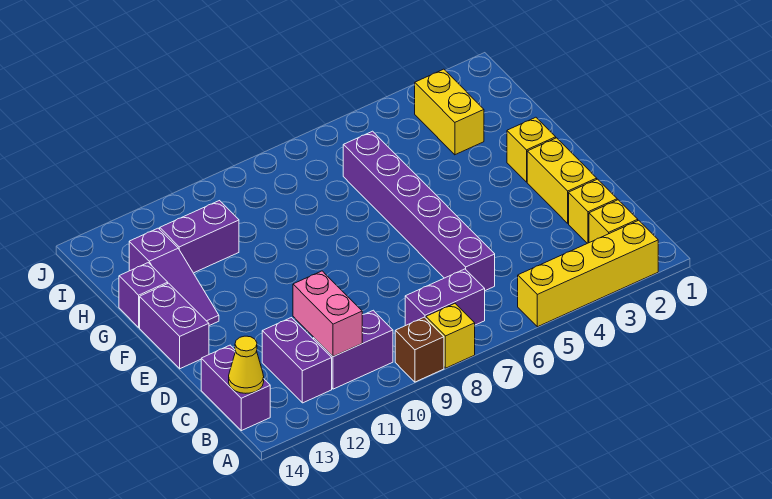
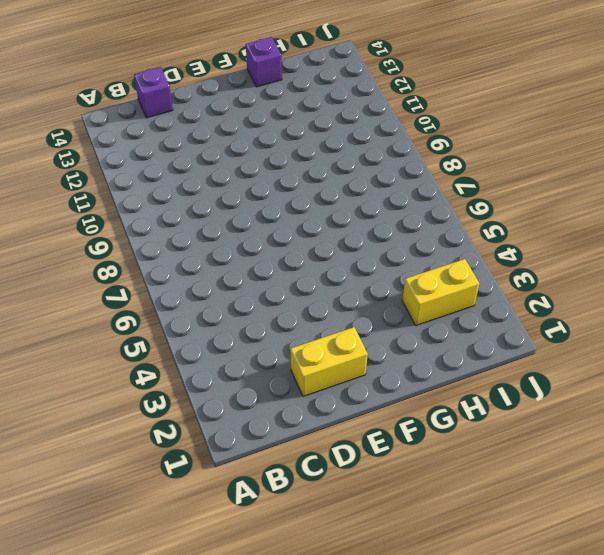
purple 1x1 brick [134,67,173,118] -> purple 1x2 brick [201,345,270,431]
none -> yellow 1x4 brick [518,220,658,327]
none -> yellow 1x1 brick [426,304,475,368]
none -> brown 1x1 brick [395,317,444,382]

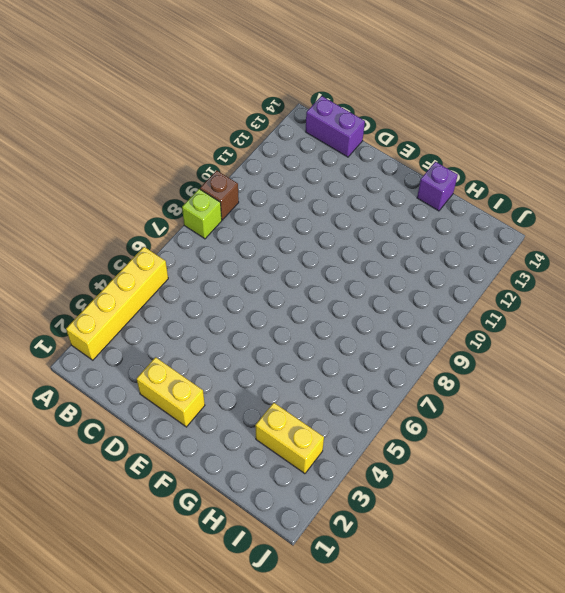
lime 1x1 brick [182,189,222,239] -> yellow 1x1 brick [426,304,475,368]
none -> yellow 1x1 brick [589,200,638,243]
none -> purple 1x2 brick [405,269,485,326]
none -> purple 1x2 brick [314,310,393,389]

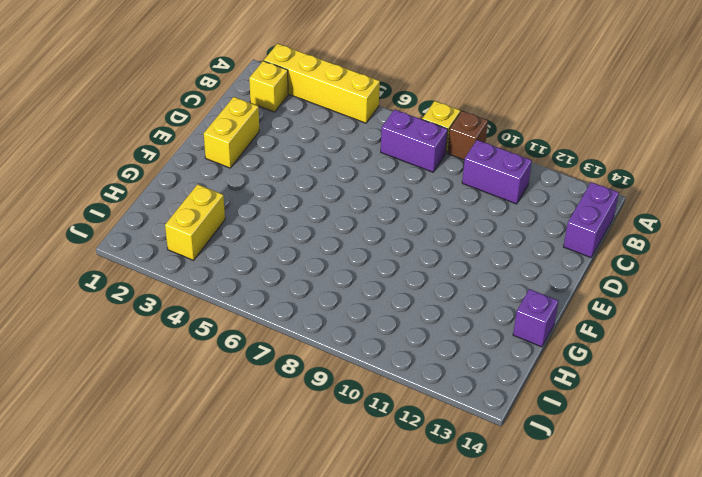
none -> purple 1x2 brick [262,318,332,403]
none -> yellow 1x1 brick [569,179,617,243]
none -> purple 1x6 brick [343,131,495,291]

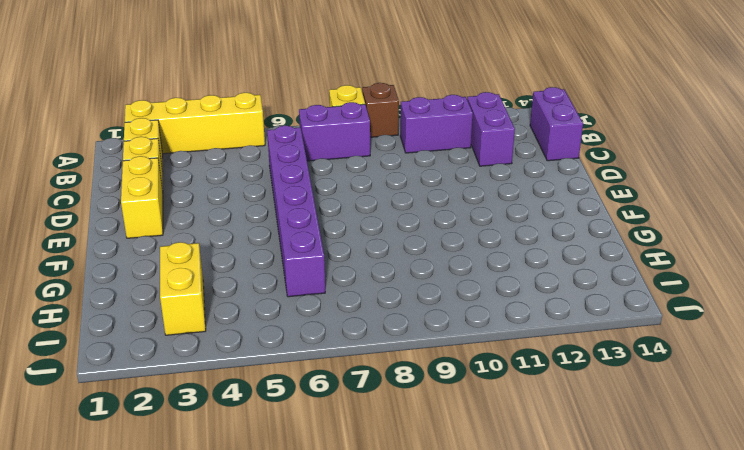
none -> purple 1x2 brick [140,283,209,369]
none -> yellow 1x1 brick [507,117,556,182]
none -> purple 1x3 slope [129,228,219,326]

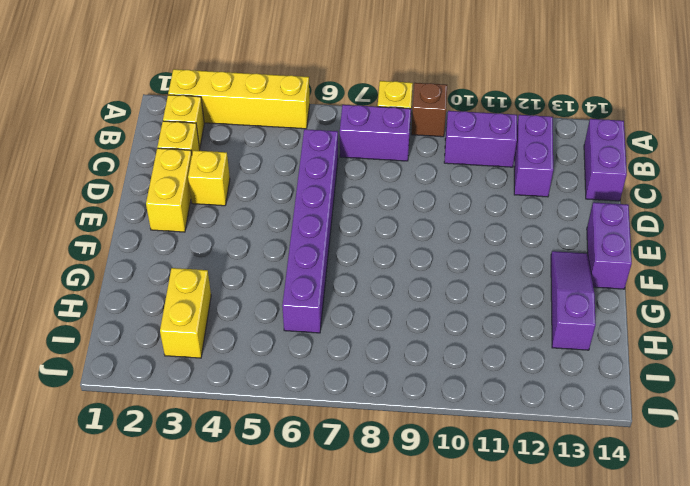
yellow 1x1 brick [188,150,230,206] -> yellow 1x1 brick moved to [507,117,556,182]
none -> purple 1x1 brick [119,263,168,327]
none -> purple 1x2 brick [160,201,239,273]
none -> pink 1x2 brick [293,271,362,357]

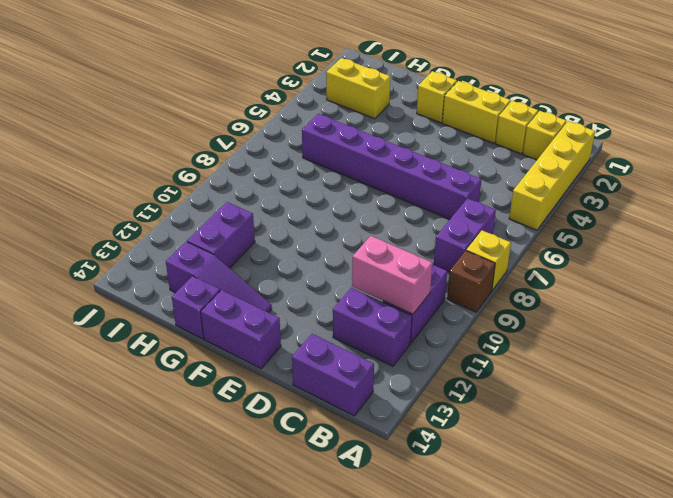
none -> yellow 1x1 cone [229,336,264,393]

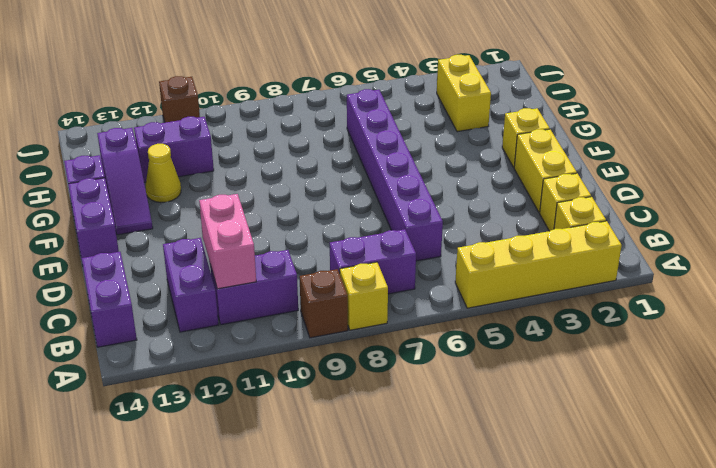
yellow 1x1 cone [146,144,181,203] -> yellow 1x1 cone moved to [229,336,264,393]
brown 1x1 brick [159,76,200,123] -> none

